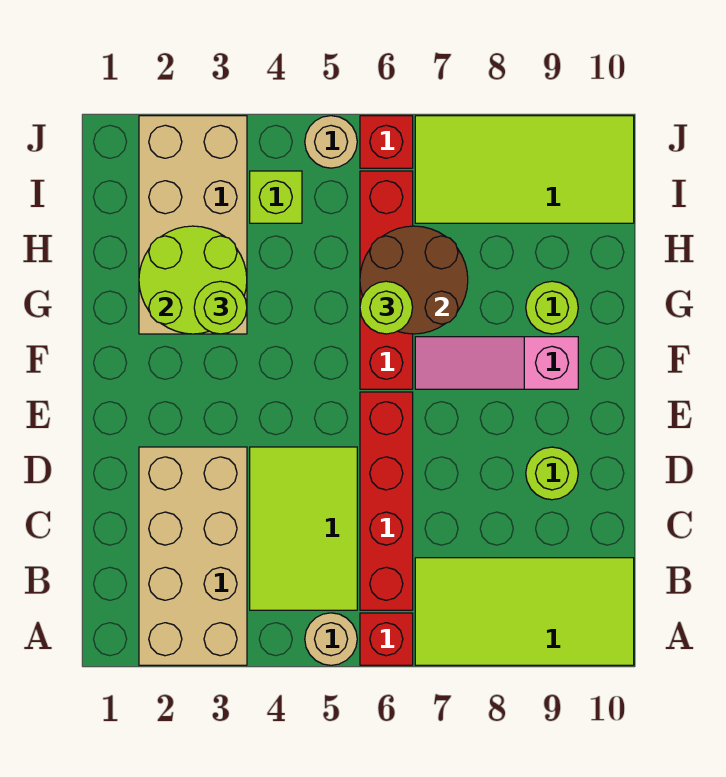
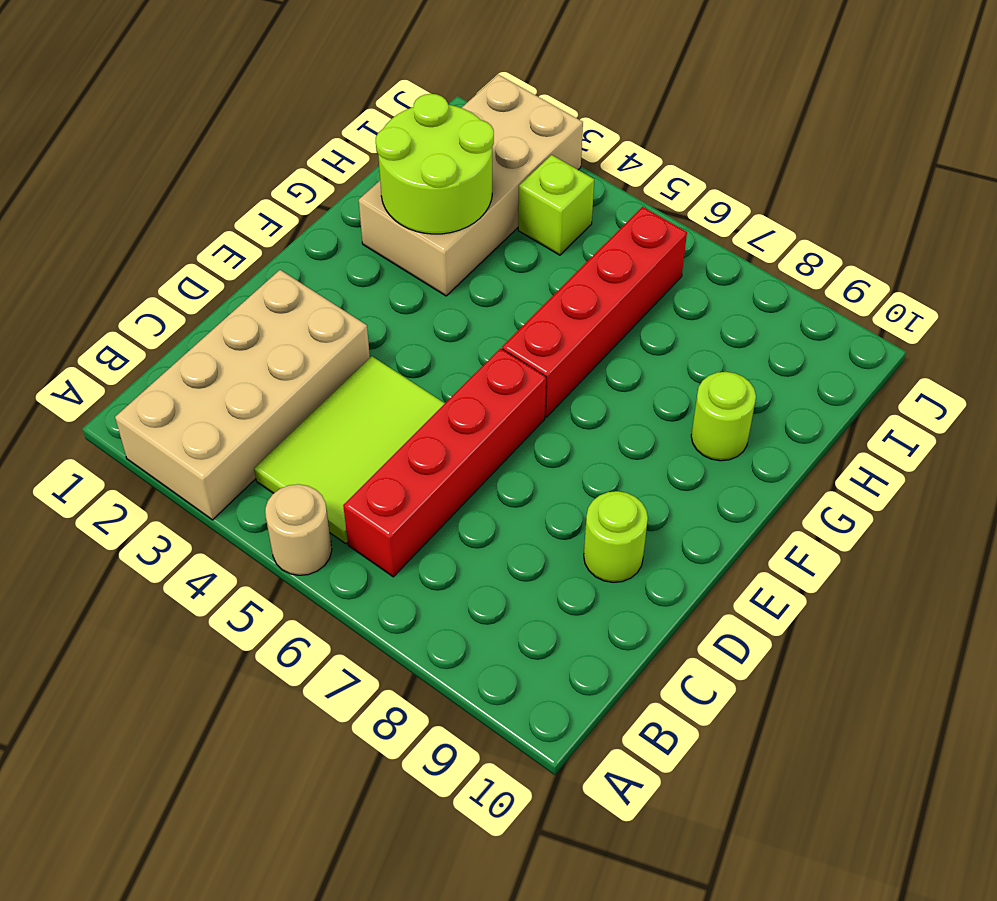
none -> red 1x1 brick [360,613,413,665]
none -> lime 2x4 tile [415,558,634,665]
none -> pink 1x3 slope [415,337,578,389]

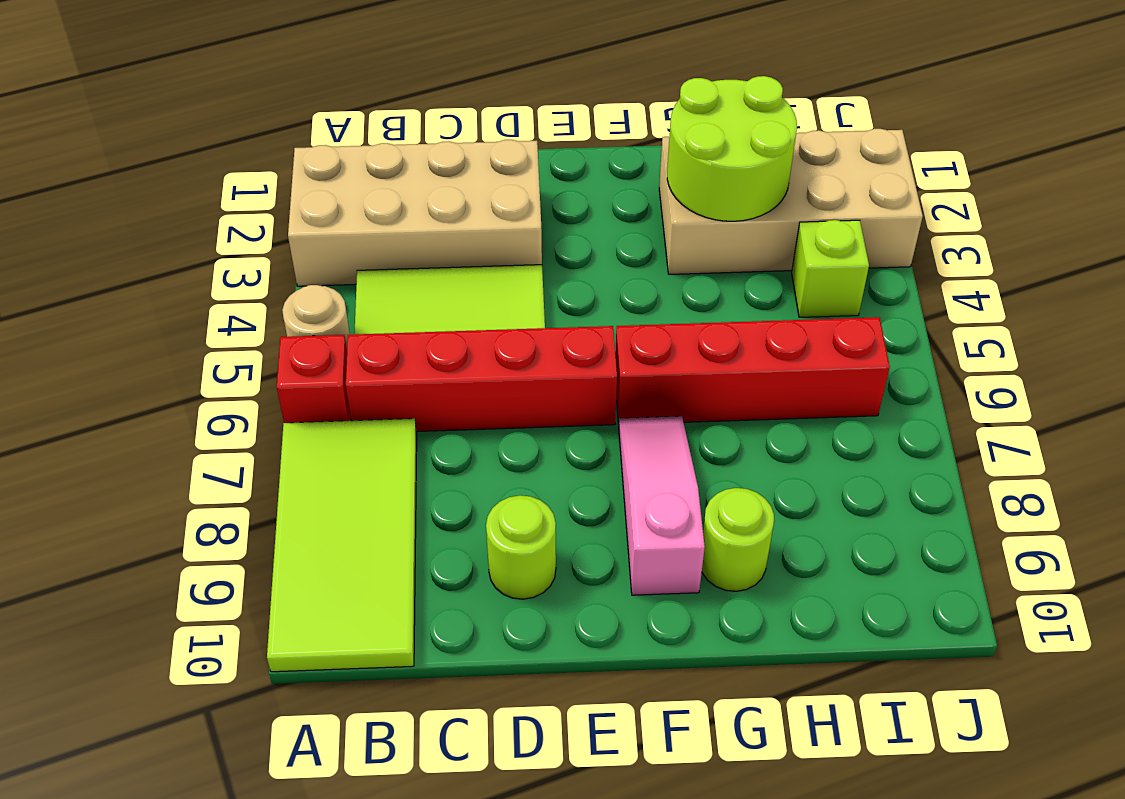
none -> lime 2x4 tile [415,116,634,223]
none -> tan 1x1 round brick [305,116,357,168]
none -> red 1x1 brick [360,116,413,168]

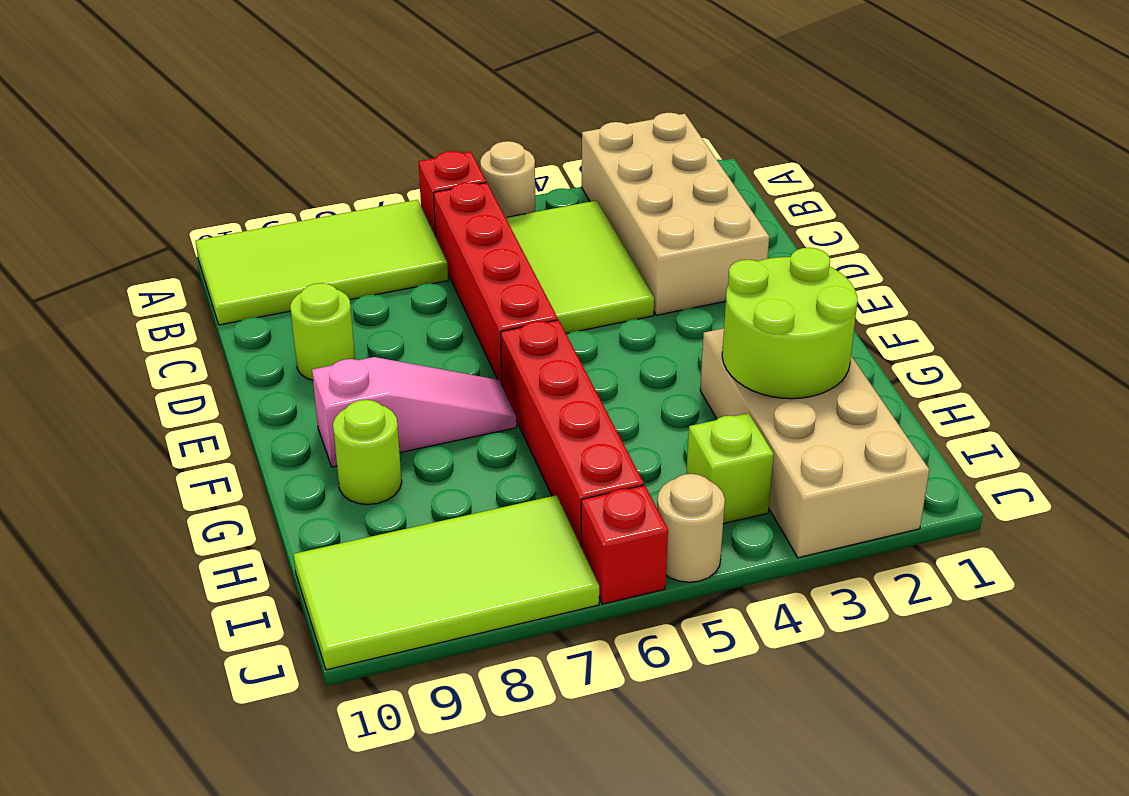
none -> brown 2x2 round brick [360,226,468,334]
none -> lime 1x1 round brick [194,281,247,334]
none -> lime 1x1 round brick [360,281,413,334]

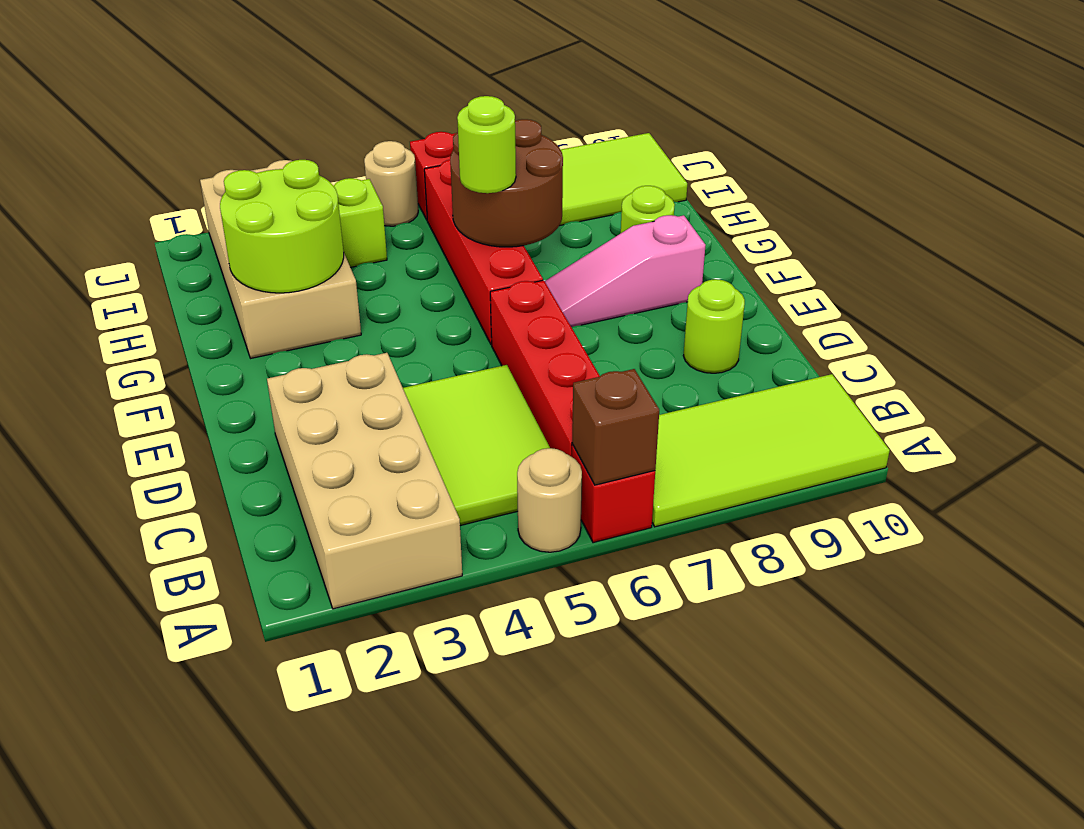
brown 1x1 brick [572,369,659,485] -> none
none -> lime 1x1 round brick [194,281,247,334]

